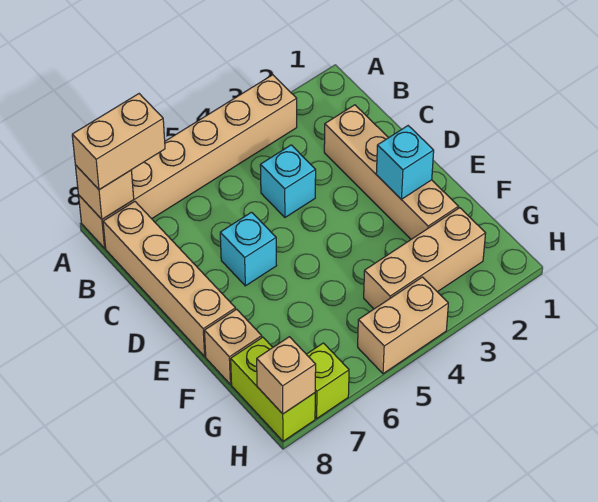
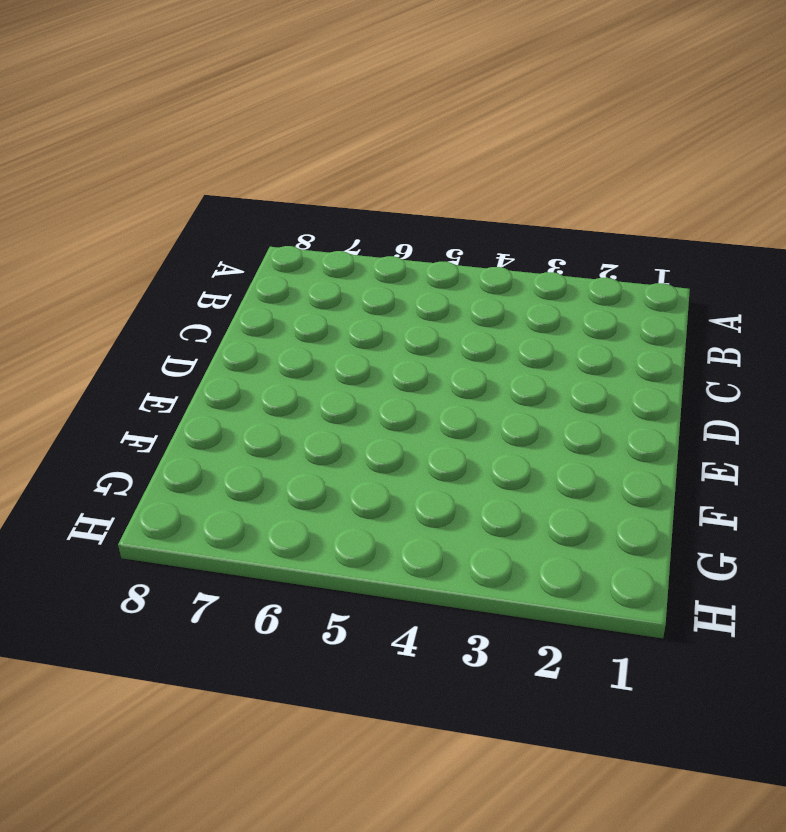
none -> tan 1x6 brick [79,75,297,248]
none -> tan 1x4 brick [103,201,236,356]
none -> tan 1x4 brick [324,105,458,239]

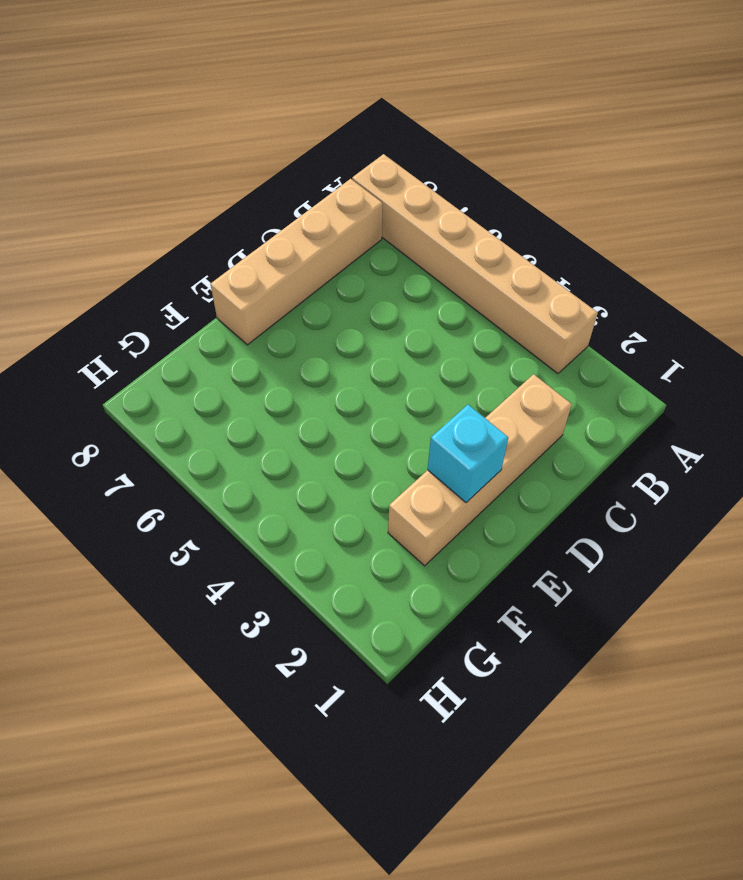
none -> cyan 1x1 brick [260,145,316,217]
none -> cyan 1x1 brick [220,212,277,286]
none -> tan 1x1 brick [204,309,262,384]

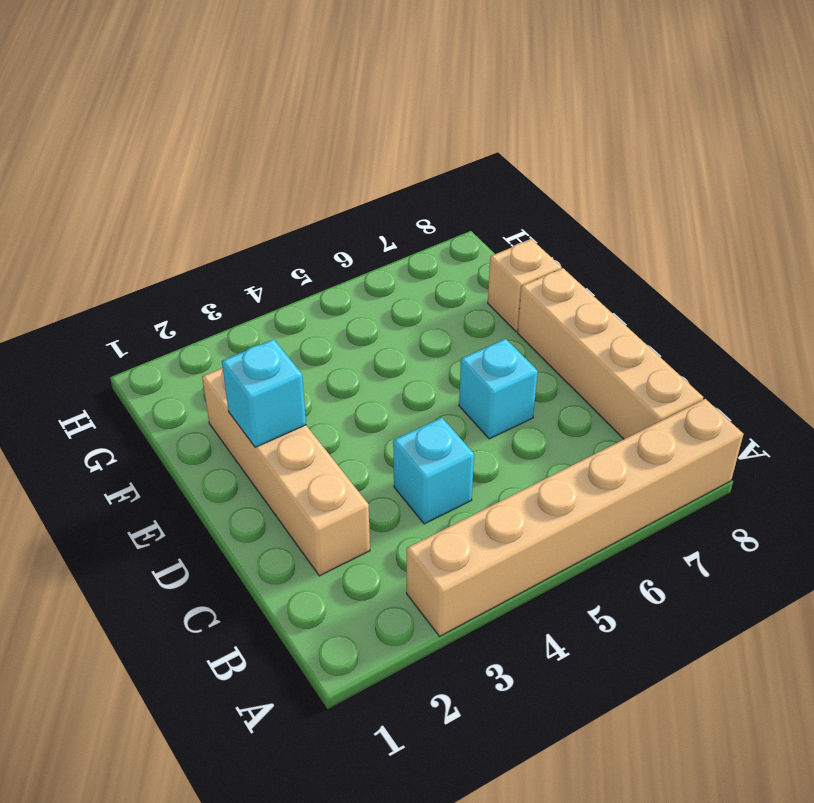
none -> tan 1x3 brick [364,208,486,309]
none -> lime 1x2 brick [231,337,315,441]
none -> tan 1x2 brick [358,277,448,374]

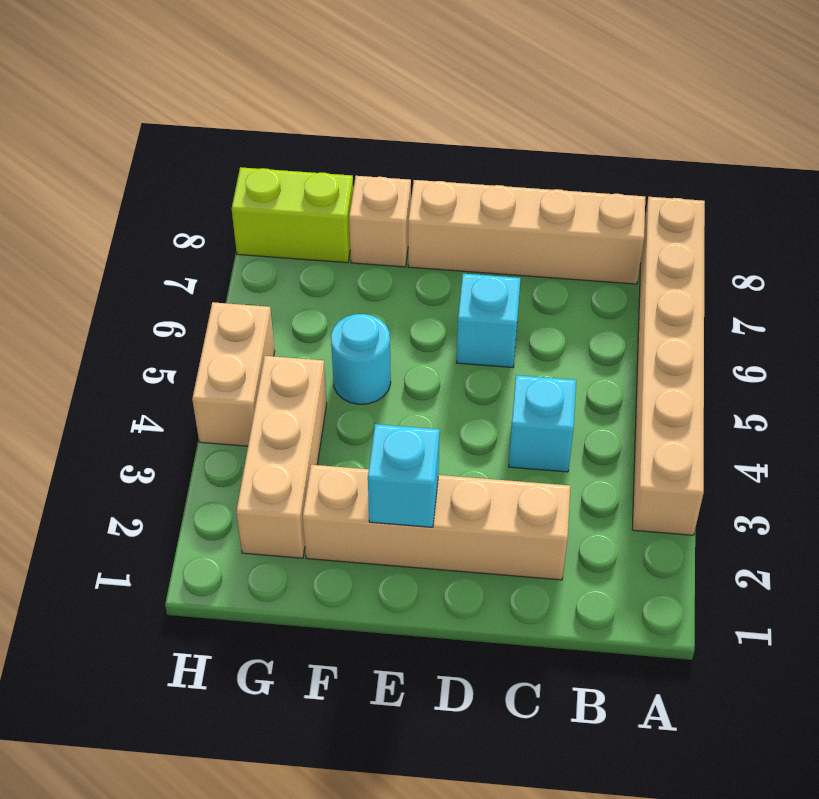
cyan 1x1 round brick [331,314,391,404] -> none
none -> lime 1x1 brick [306,343,349,418]
none -> tan 1x1 brick [75,165,134,219]
none -> tan 1x1 brick [257,337,316,414]

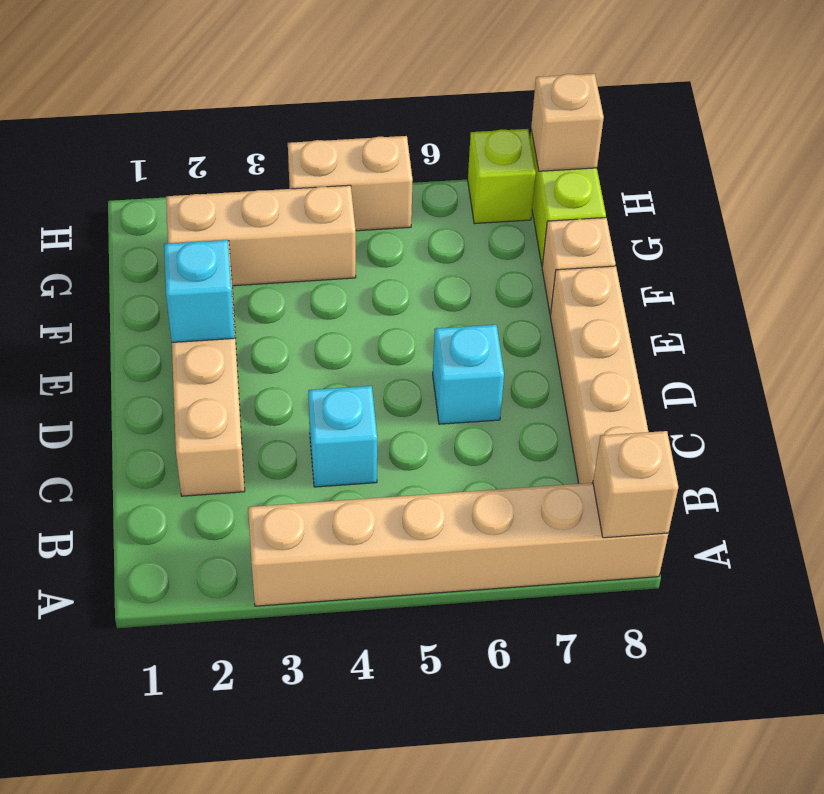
none -> tan 1x2 brick [72,94,165,190]

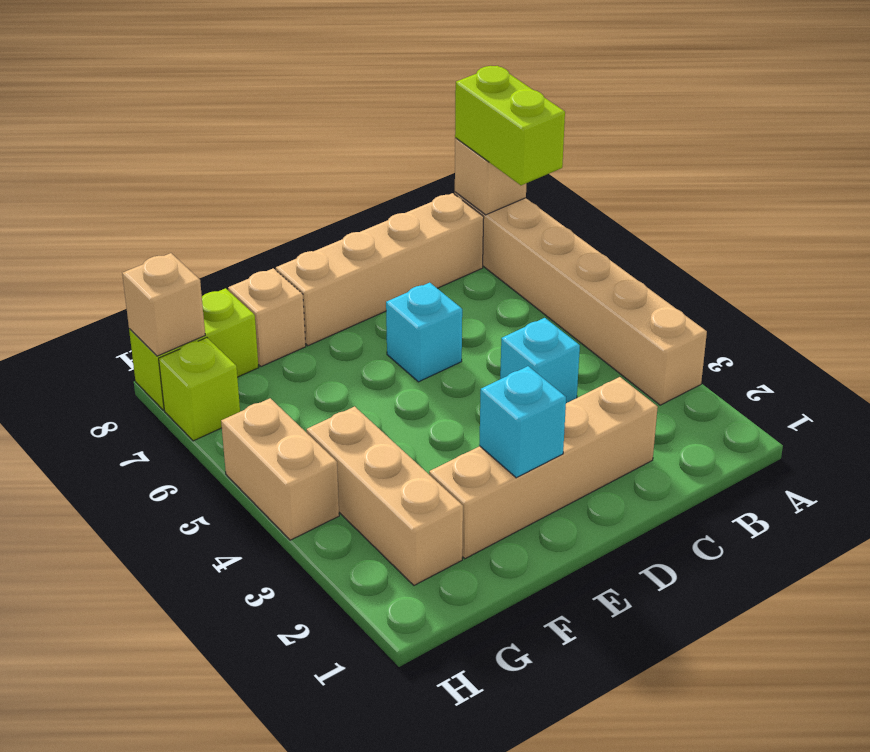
lime 1x2 brick [455,66,565,185] -> tan 1x2 brick [72,94,165,190]

